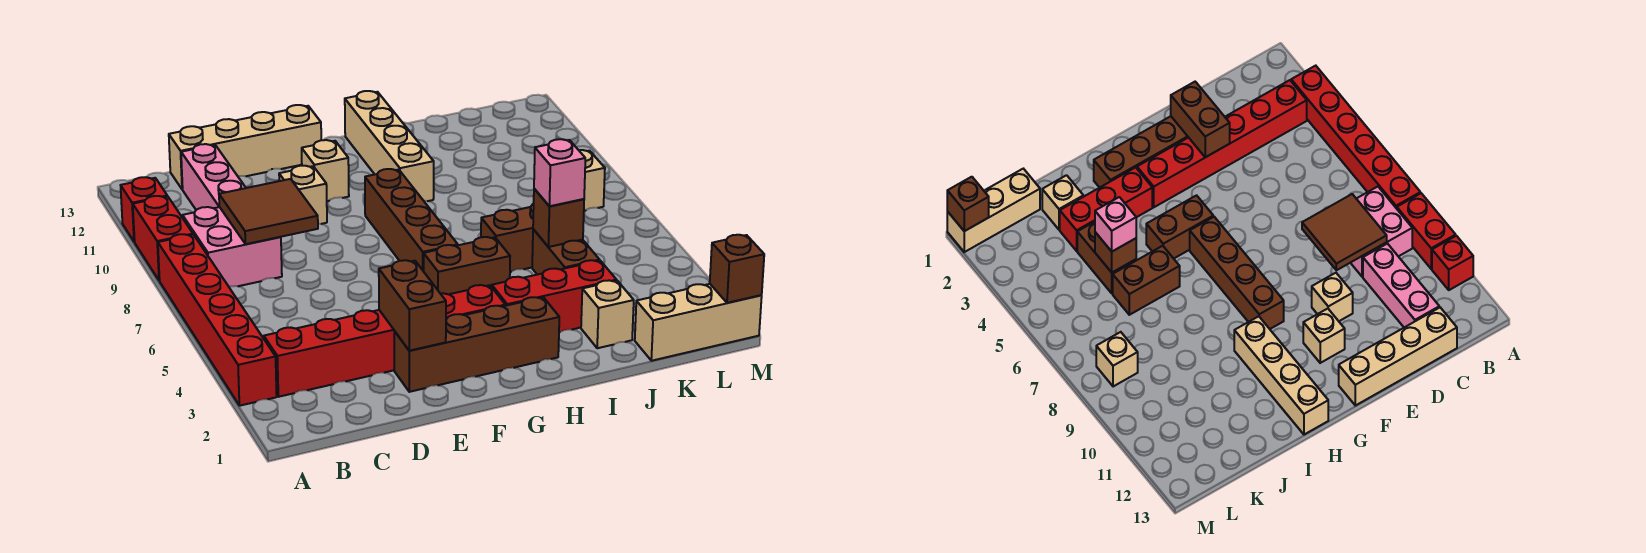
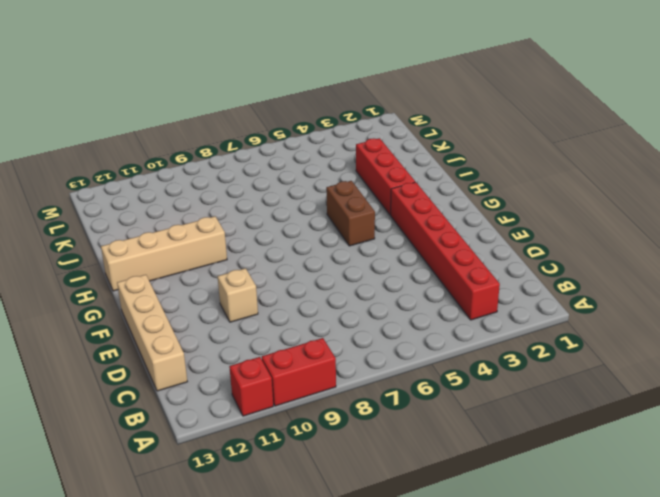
none -> red 1x6 brick [158,234,277,406]
none -> pink 2x2 brick [182,207,282,287]
none -> pink 1x3 brick [181,144,246,210]

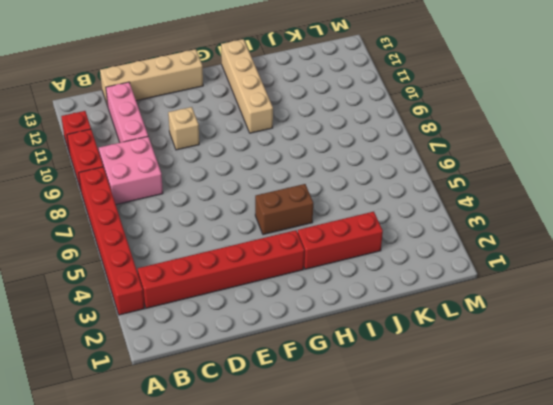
none -> brown 1x4 brick [394,297,559,392]
none -> tan 1x1 brick [302,140,349,201]
none -> brown 1x4 brick [365,169,458,271]

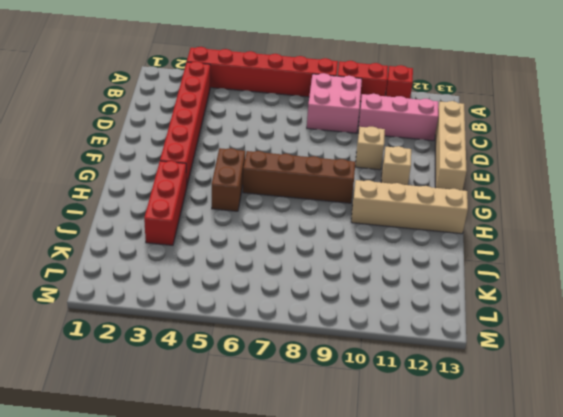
none -> brown 1x4 brick [394,297,559,392]
none -> brown 1x2 brick [481,204,534,272]
none -> tan 1x1 brick [581,280,634,348]

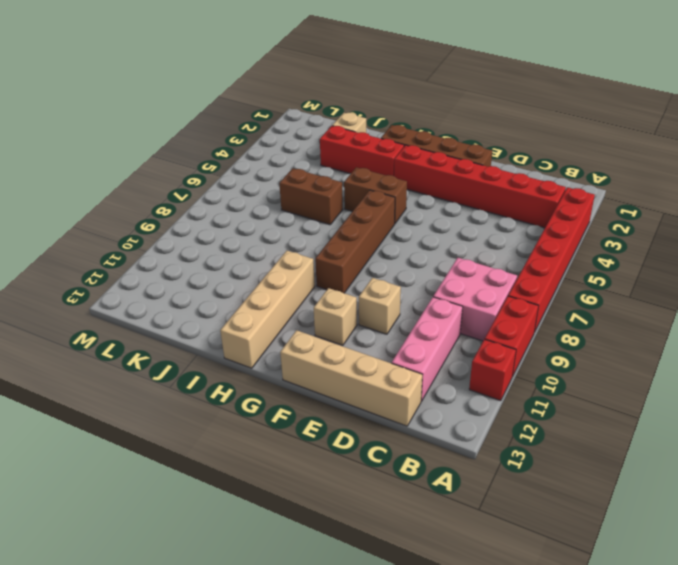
none -> brown 1x2 brick [532,229,600,275]
none -> tan 1x3 brick [635,284,762,361]
none -> tan 1x1 brick [579,150,605,211]

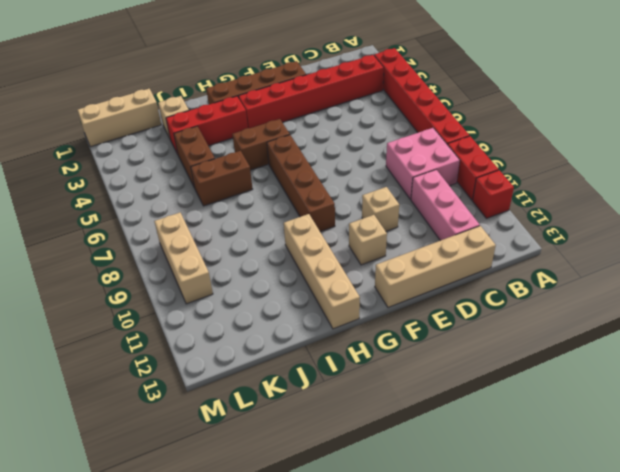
tan 1x3 brick [154,213,213,304] -> tan 1x1 brick [579,150,605,211]
none -> brown 2x2 tile [219,179,318,244]
none -> brown 1x2 brick [379,260,446,351]
none -> brown 1x1 brick [533,189,584,247]

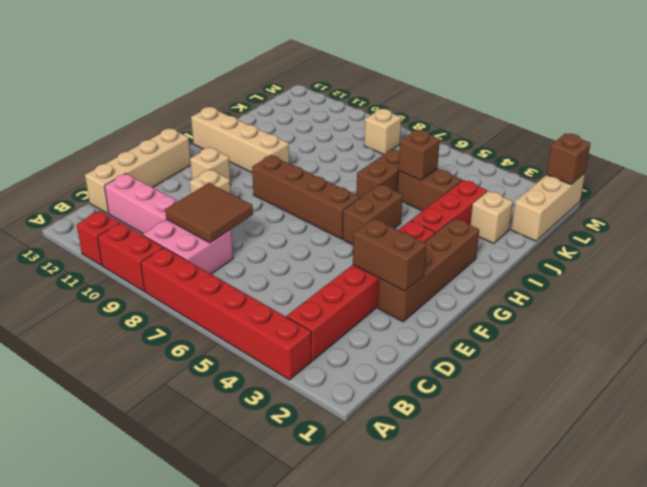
none -> pink 1x1 brick [534,139,585,206]

